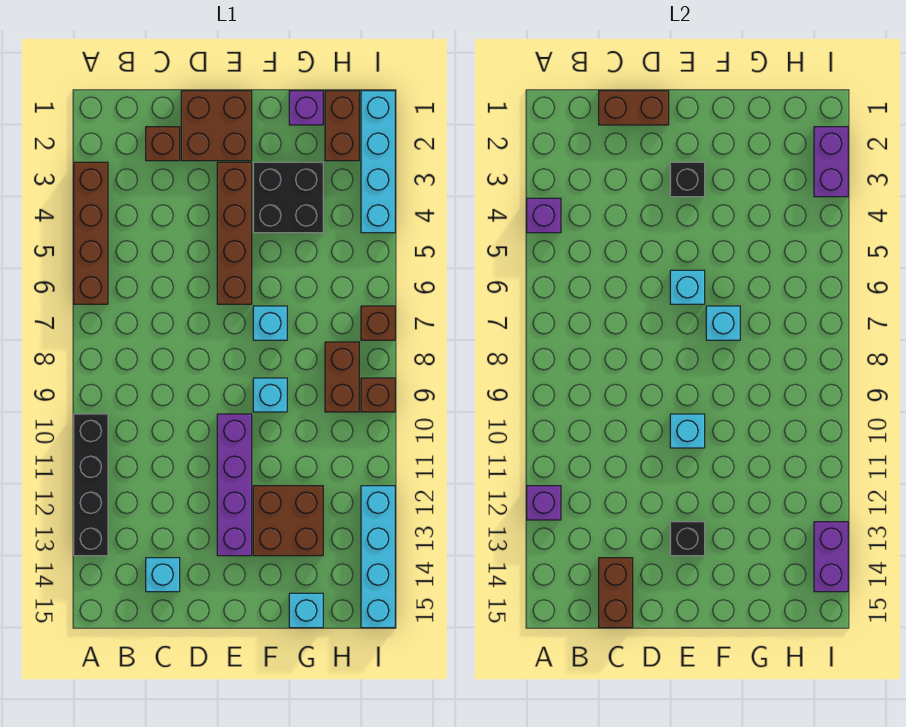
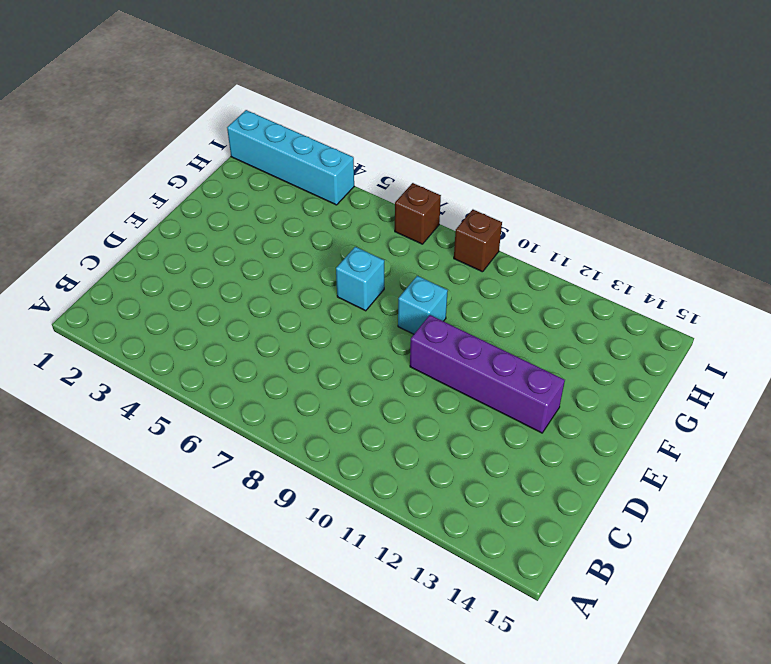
none -> brown 1x4 brick [74,162,108,304]
none -> black 1x4 brick [74,414,108,556]
none -> brown 1x1 brick [146,127,180,161]
none -> cyan 1x1 brick [146,558,180,592]

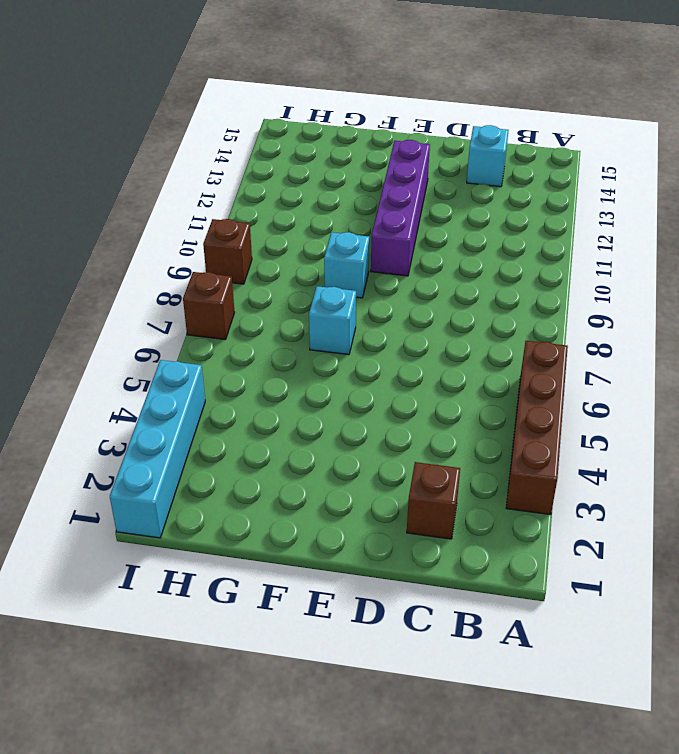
none -> black 1x4 brick [74,414,108,556]
none -> brown 2x2 brick [181,91,252,161]
none -> brown 1x4 brick [217,162,252,304]
none -> black 2x2 brick [253,162,323,233]

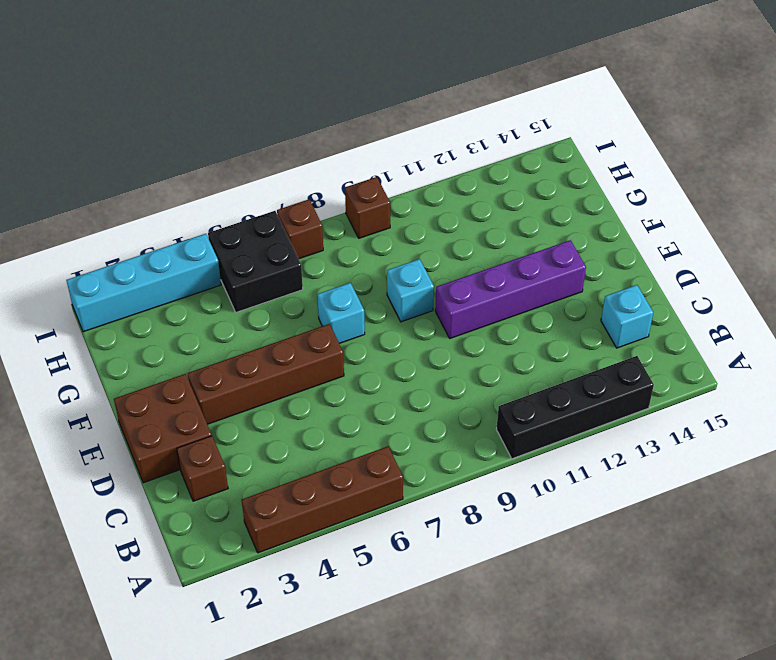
black 2x2 brick [208,211,303,312] -> black 2x2 brick moved to [253,162,323,233]
none -> brown 2x2 brick [253,486,323,556]
none -> purple 1x1 brick [289,91,323,125]
none -> cyan 1x1 brick [289,593,323,628]
none -> brown 1x2 brick [325,91,359,161]

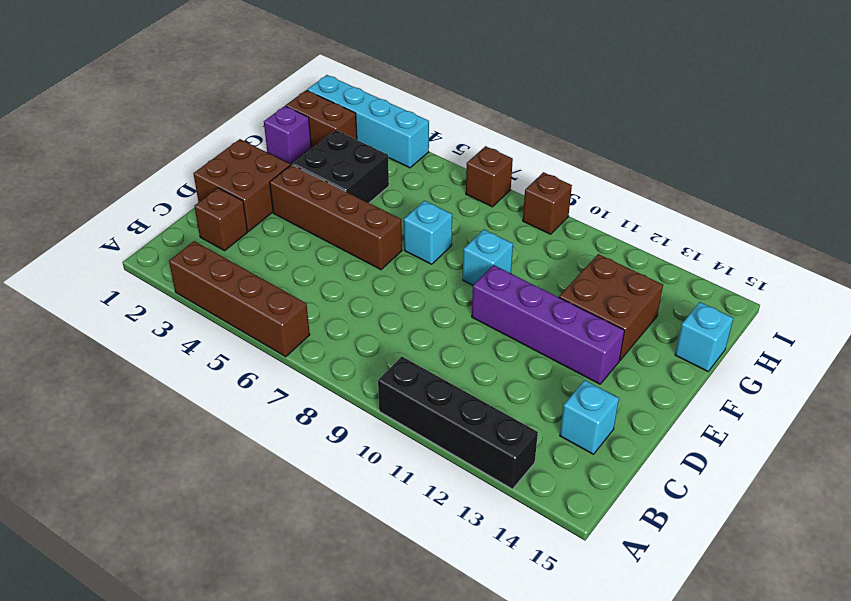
none -> brown 1x2 brick [325,342,359,412]
none -> cyan 1x4 brick [361,486,395,628]
none -> purple 1x1 brick [527,198,561,233]
none -> purple 1x1 brick [527,486,561,520]

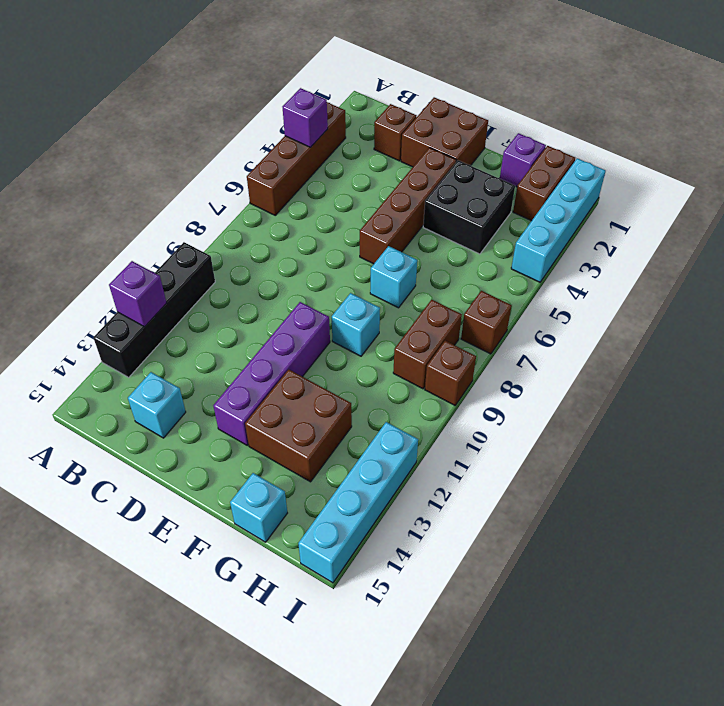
none -> brown 1x2 brick [599,91,669,125]
none -> brown 1x2 brick [599,558,633,628]
none -> black 1x1 brick [670,162,705,197]
none -> cyan 1x1 brick [670,270,705,304]

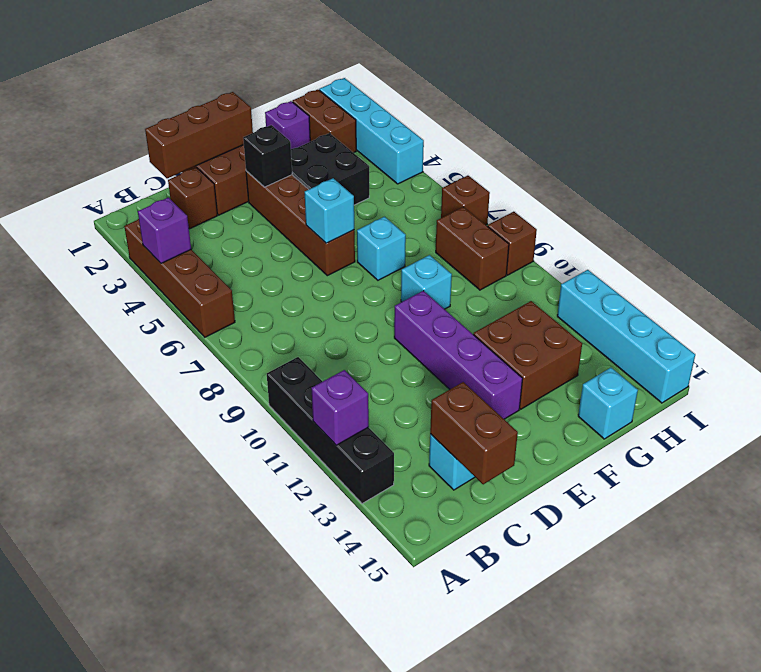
brown 1x3 brick [145,92,253,178] -> brown 1x2 brick [599,91,669,125]
none -> cyan 1x1 brick [670,414,705,448]
none -> black 1x1 brick [670,522,705,556]
none -> cyan 1x1 brick [706,306,740,340]
none -> purple 1x2 brick [814,127,848,197]

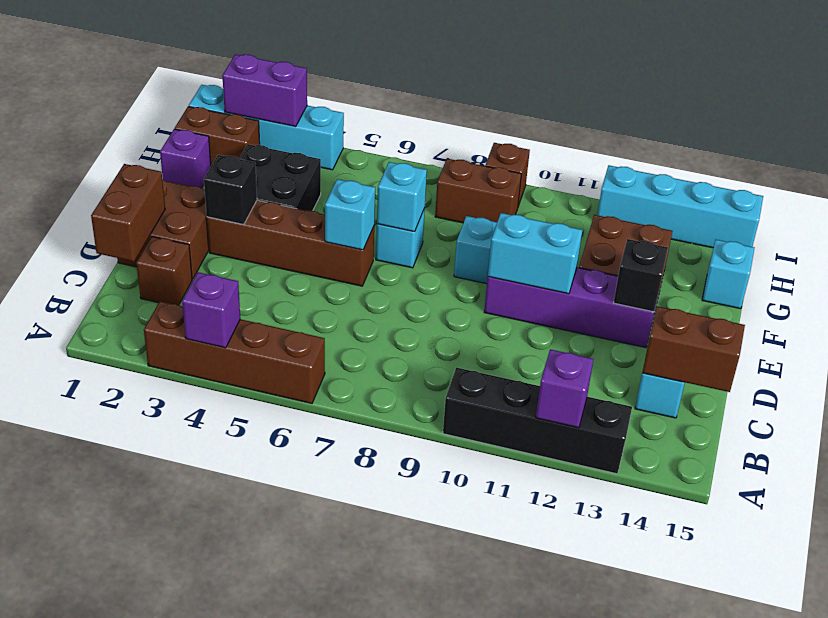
cyan 1x2 brick [488,213,582,294] -> cyan 1x1 brick [670,414,705,448]
none -> brown 1x1 brick [361,306,395,340]
none -> purple 1x2 brick [814,522,848,592]

